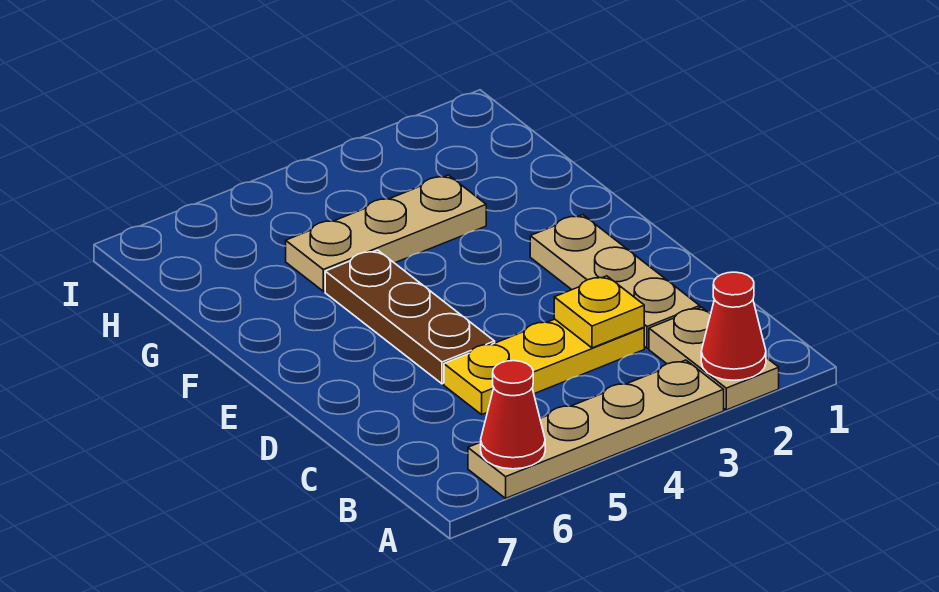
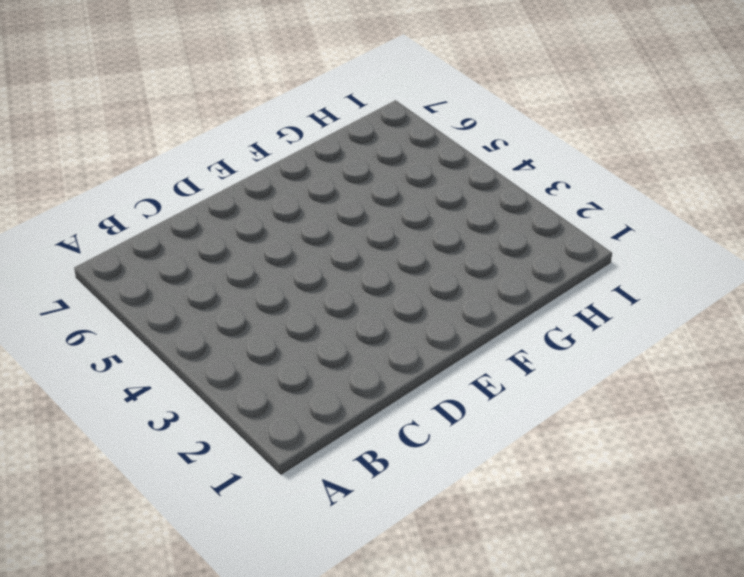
none -> tan 1x2 plate [649,307,779,410]
none -> tan 1x4 plate [468,360,724,498]

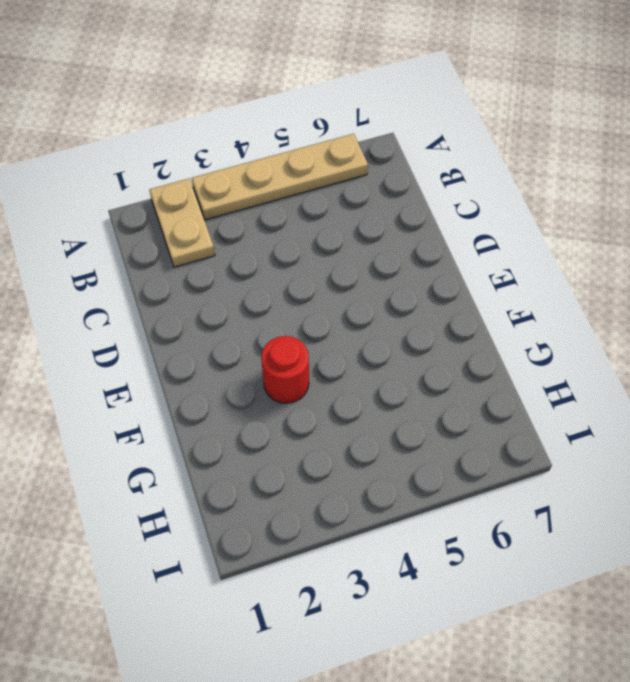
red 1x1 round brick [261,336,309,403] -> none
none -> tan 1x3 plate [530,215,700,348]
none -> yellow 1x3 plate [444,319,644,414]

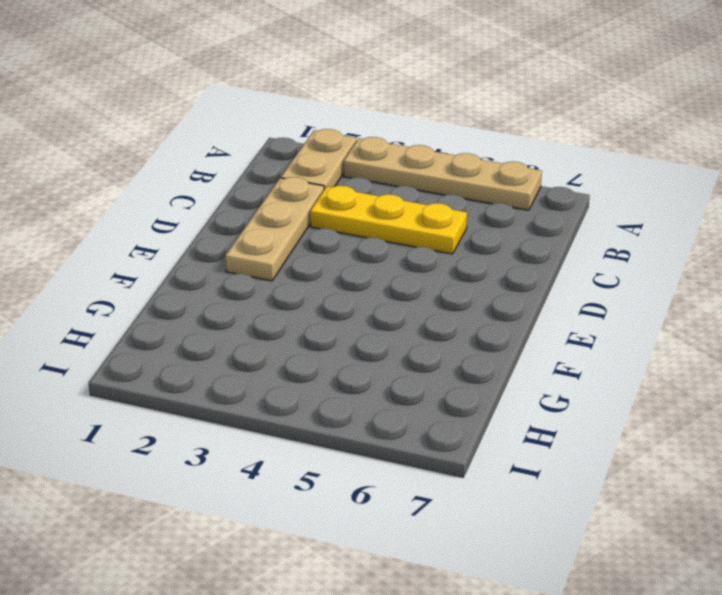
none -> brown 1x3 plate [325,250,495,384]
none -> tan 1x3 plate [286,175,486,291]

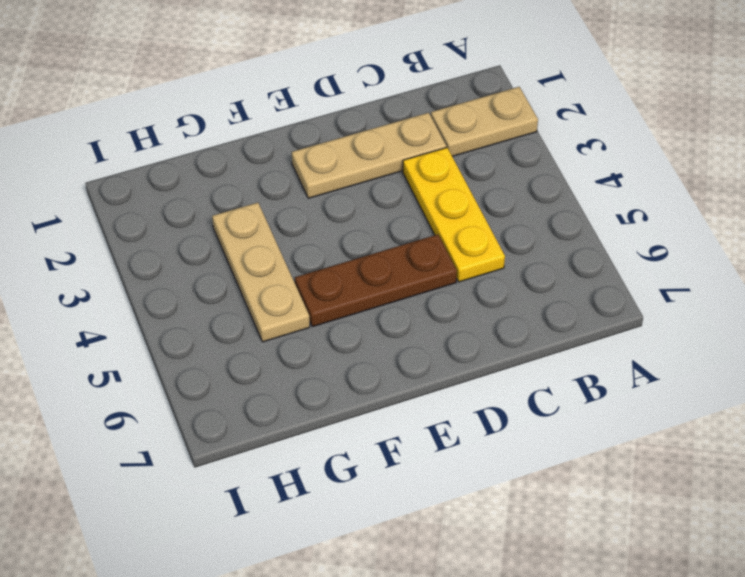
none -> tan 1x4 plate [468,360,724,498]
none -> red 1x1 cone [701,272,766,380]

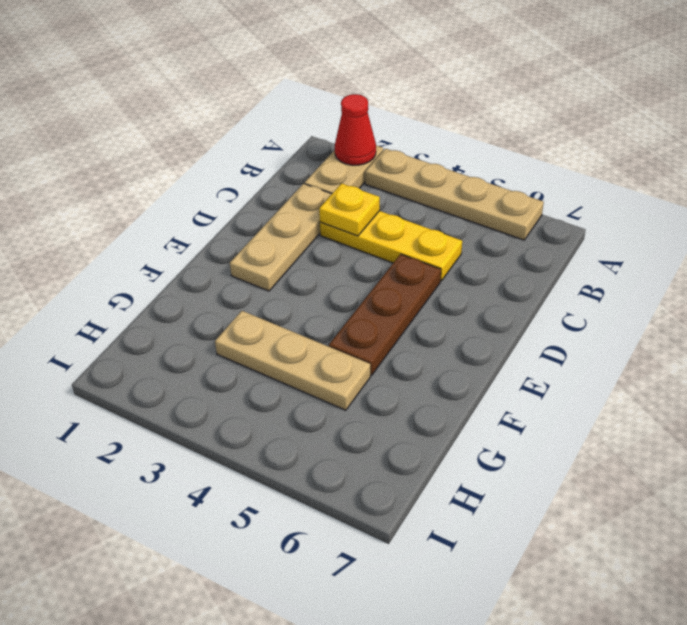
none -> red 1x1 cone [481,361,545,469]

